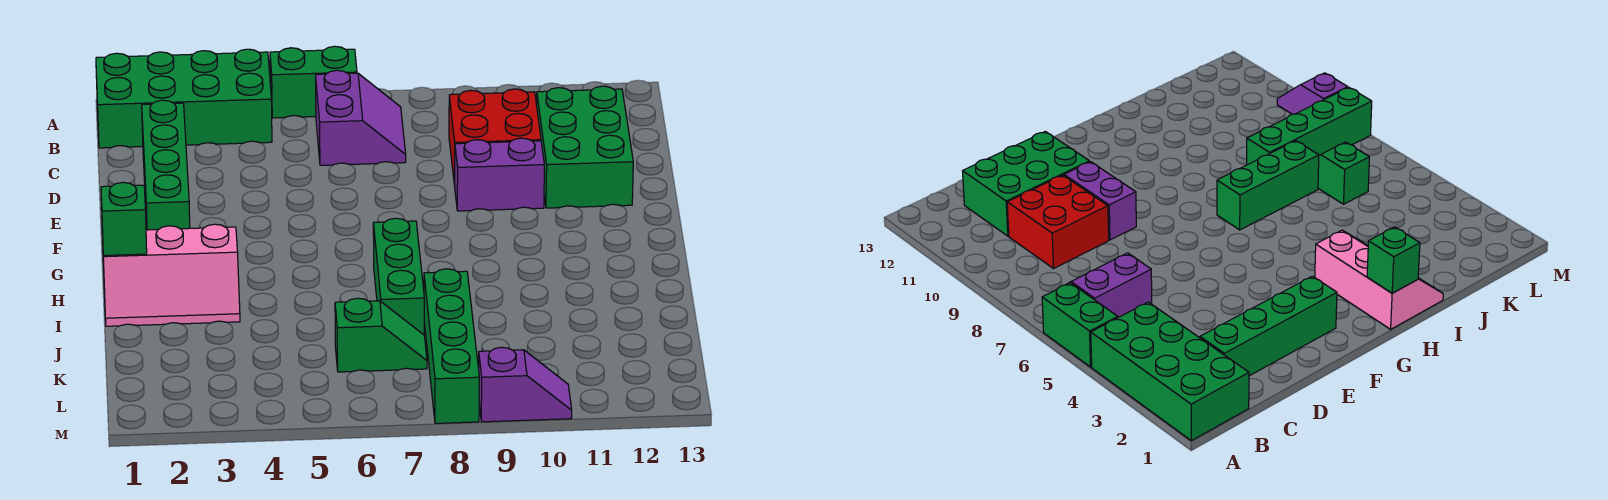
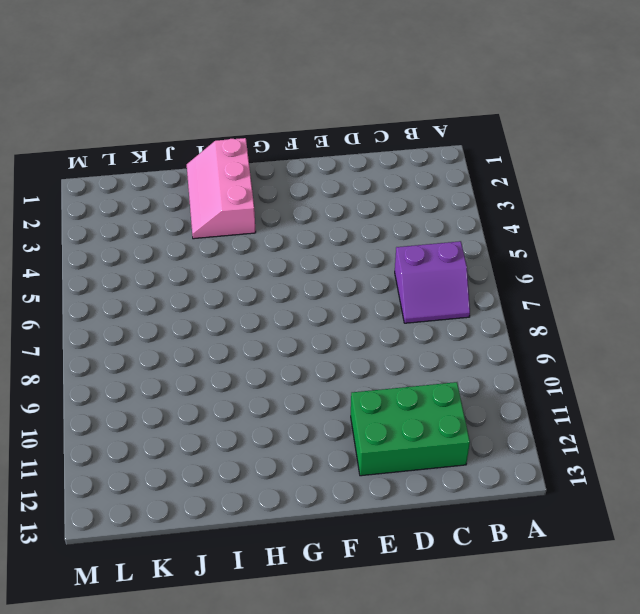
none -> green 2x4 brick [96,49,272,148]
none -> green 1x2 brick [270,46,357,118]
none -> green 1x4 brick [142,100,190,230]

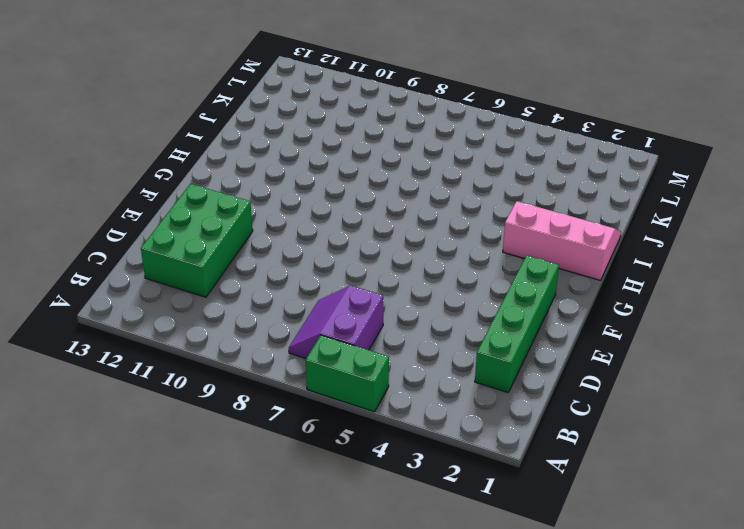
none -> green 2x4 brick [96,49,272,148]
none -> red 2x2 brick [449,89,541,185]
none -> purple 1x2 brick [454,138,544,211]

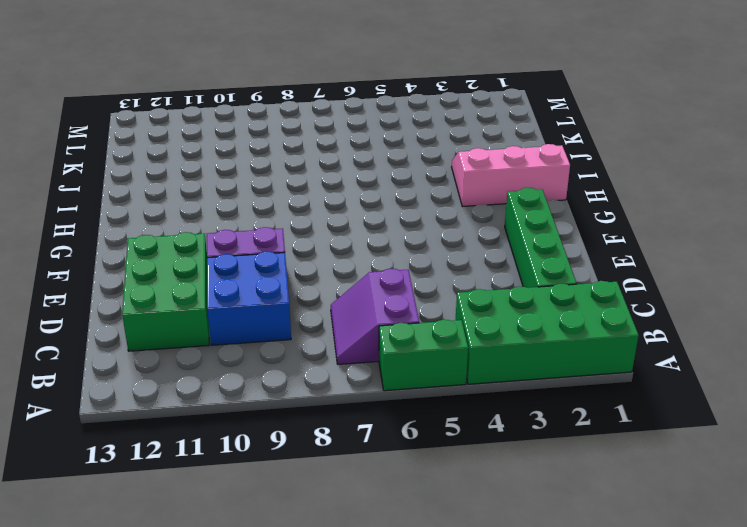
blue 2x2 brick [207,251,291,345] -> red 2x2 brick [449,89,541,185]
none -> green 1x3 brick [373,218,424,335]
none -> green 1x4 brick [424,269,479,423]
none -> green 1x2 slope [335,298,427,372]

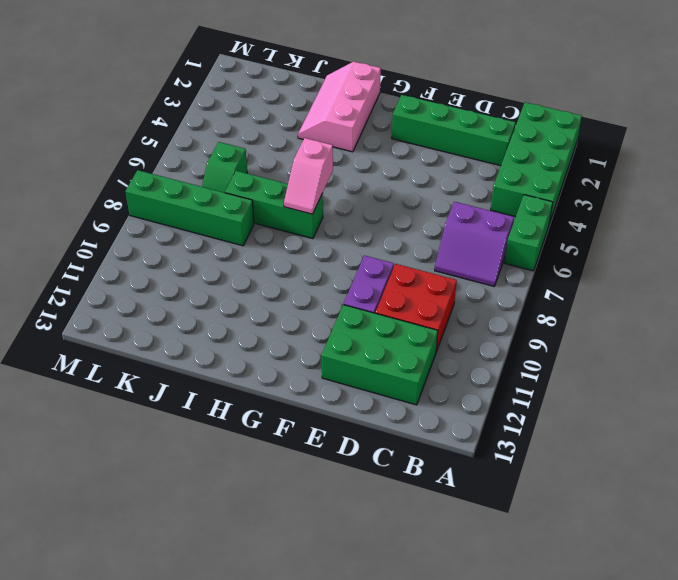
pink 1x2 slope [284,138,333,214] -> none
none -> purple 1x2 slope [479,347,572,422]
none -> green 1x1 brick [101,182,147,256]

